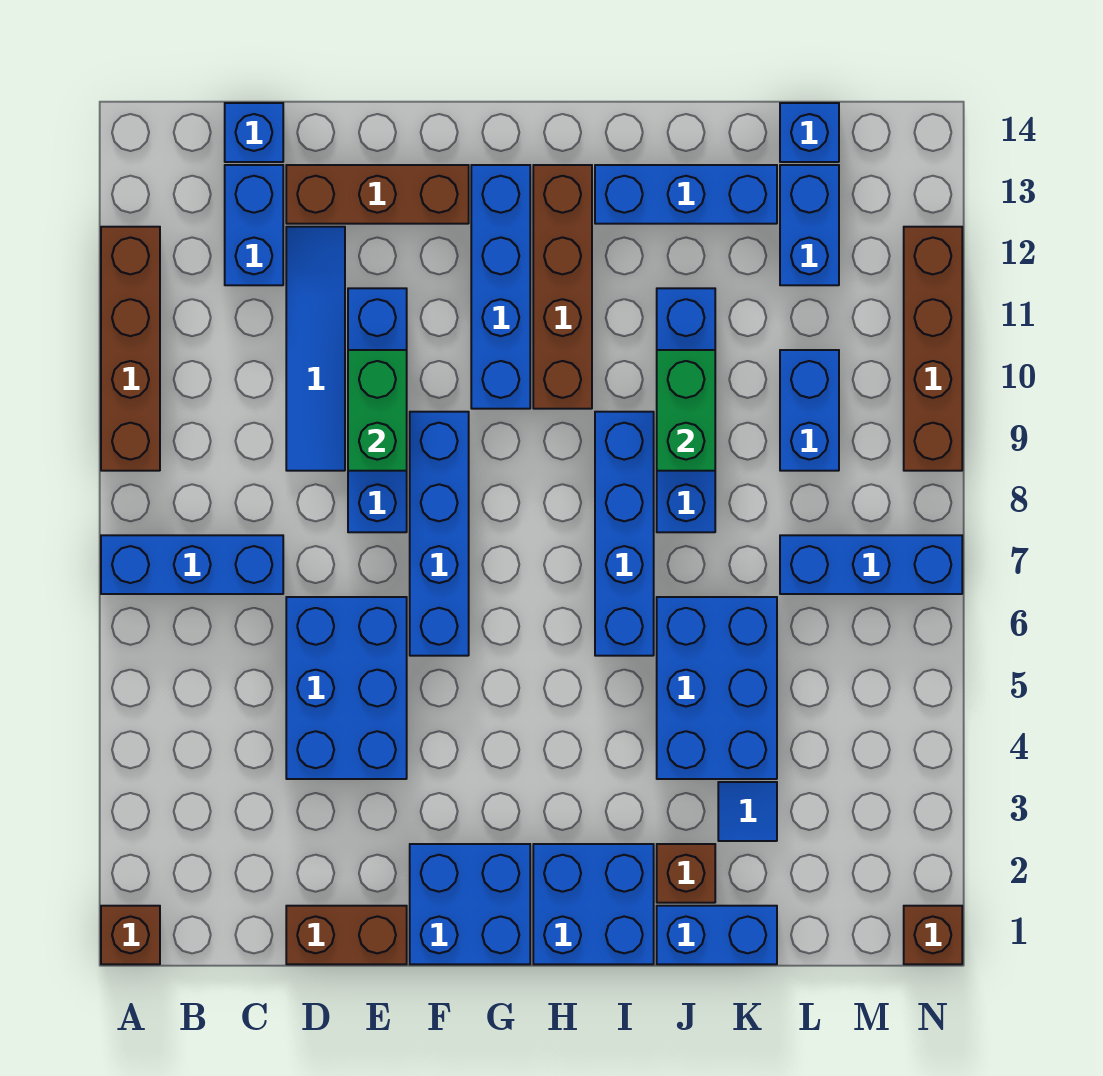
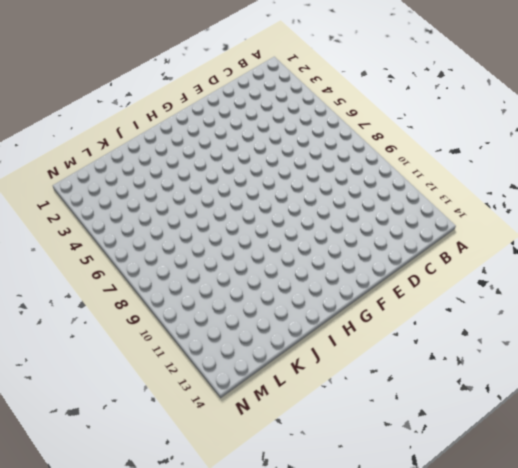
none -> brown 1x1 brick [101,906,160,964]
none -> blue 1x3 brick [101,535,283,594]
none -> brown 1x4 brick [101,227,160,471]
none -> blue 1x2 brick [225,165,283,285]

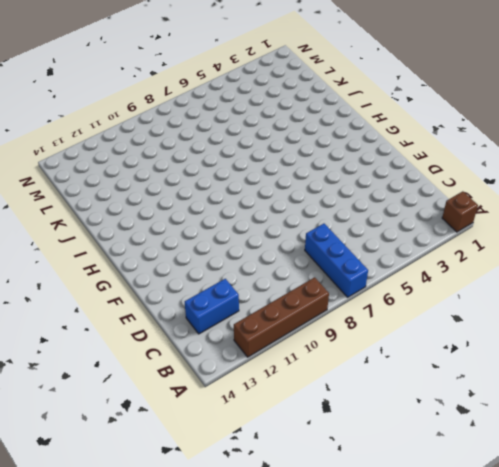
none -> blue 1x1 brick [225,103,283,162]
none -> brown 1x2 brick [286,906,407,964]
none -> blue 2x3 brick [286,597,407,779]
none -> blue 1x4 tile [286,227,345,471]

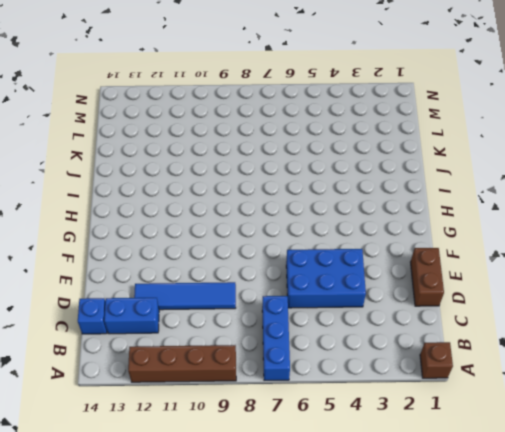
none -> brown 1x3 brick [286,165,469,224]
none -> blue 1x4 brick [348,288,407,532]
none -> blue 2x2 brick [410,844,530,964]
none -> blue 1x4 brick [410,412,469,656]

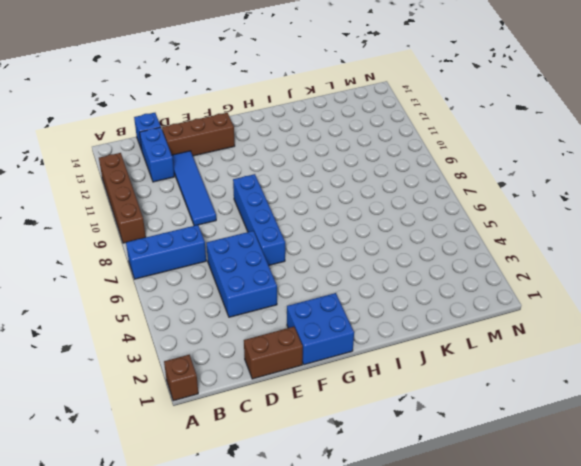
none -> blue 1x4 brick [348,288,407,532]
none -> blue 1x4 brick [471,165,530,409]
none -> blue 2x2 brick [533,844,654,964]
none -> brown 1x4 brick [533,165,592,409]

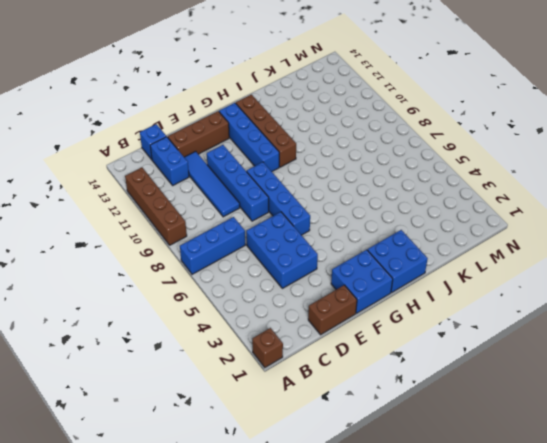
none -> blue 1x4 brick [595,412,654,656]
none -> blue 1x3 brick [595,165,777,224]
none -> blue 1x2 brick [657,906,777,964]
none -> brown 1x1 brick [657,844,715,903]

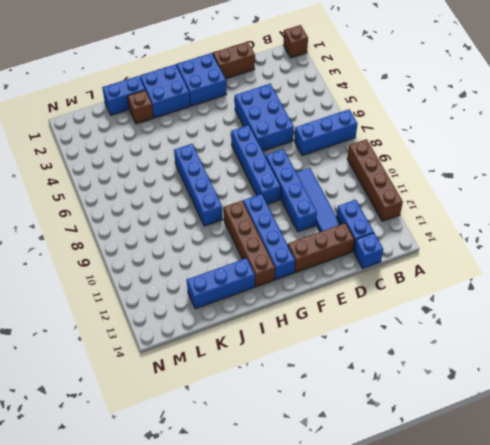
none -> blue 2x3 brick [657,597,777,779]
none -> blue 1x4 brick [657,288,715,532]
none -> blue 1x1 tile [718,782,777,841]
none -> blue 1x3 brick [780,535,962,594]

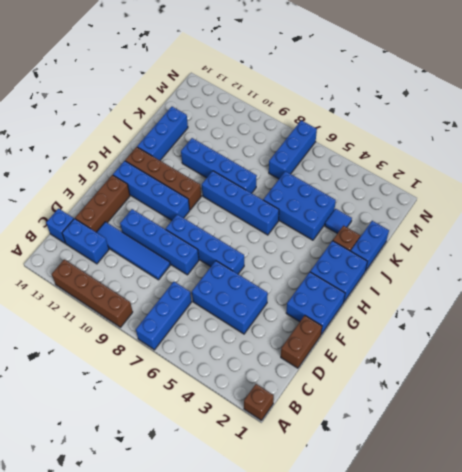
none -> blue 1x2 brick [780,350,839,471]
none -> blue 1x2 brick [780,165,839,285]
none -> blue 1x1 brick [780,103,839,162]
none -> brown 1x1 brick [904,906,962,964]

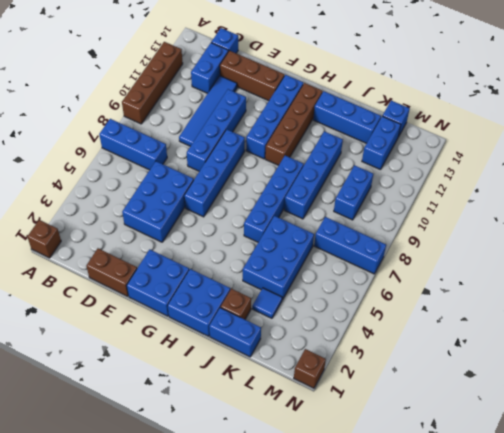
none -> brown 1x4 brick [904,227,962,471]
none -> green 1x2 brick [348,350,407,471]
none -> green 1x2 brick [657,350,715,471]

